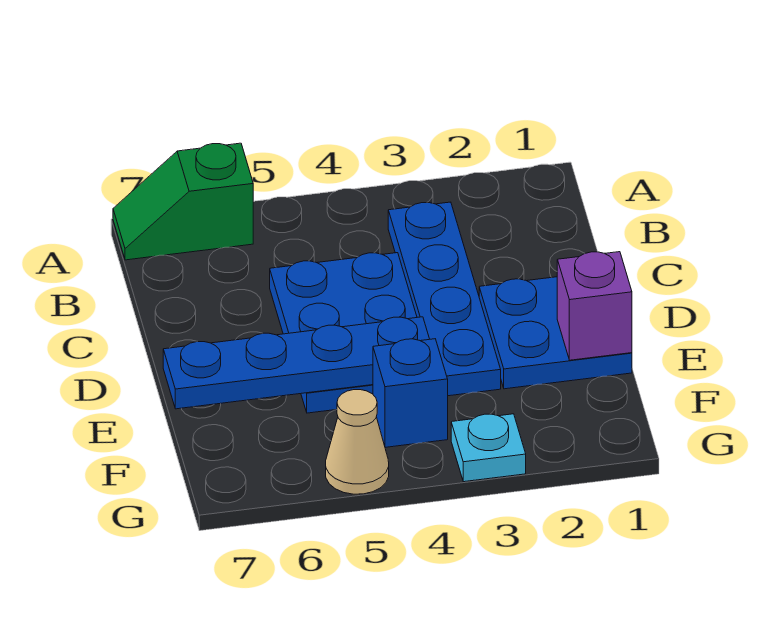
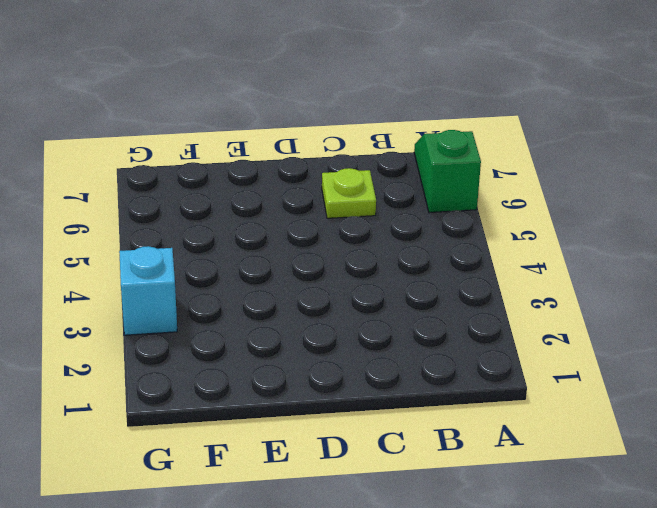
lime 1x1 plate [322,168,376,218] -> none
cyan 1x1 brick [119,246,177,335] -> cyan 1x1 plate [451,414,526,482]
none -> blue 1x4 plate [388,202,501,396]
none -> blue 2x3 plate [270,253,417,413]

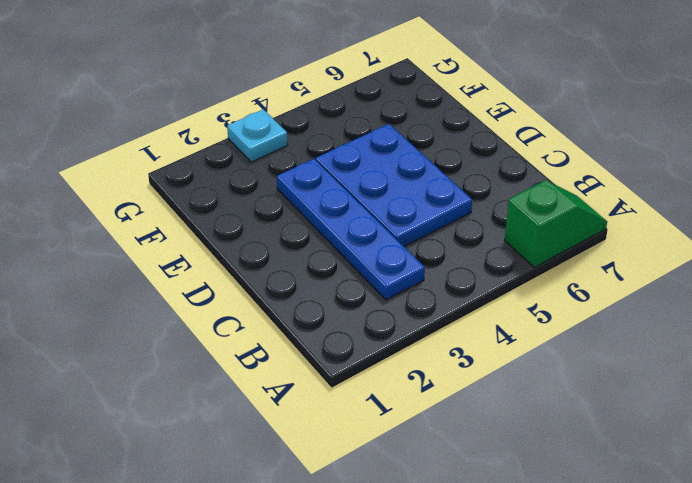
none -> blue 2x2 plate [479,277,632,389]
none -> blue 1x1 brick [373,339,448,447]

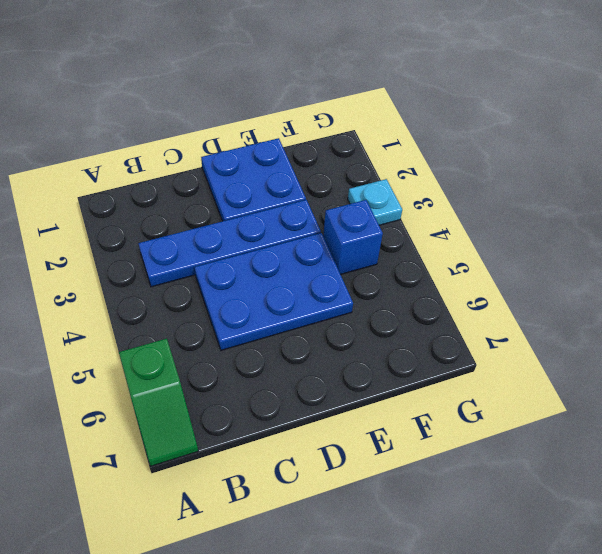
none -> tan 1x1 cone [326,390,389,494]
none -> purple 1x1 brick [557,252,632,360]

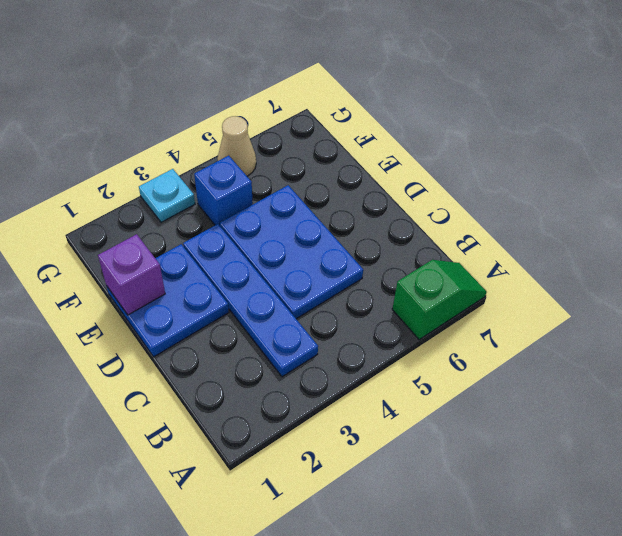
none -> blue 1x4 plate [163,317,429,409]

